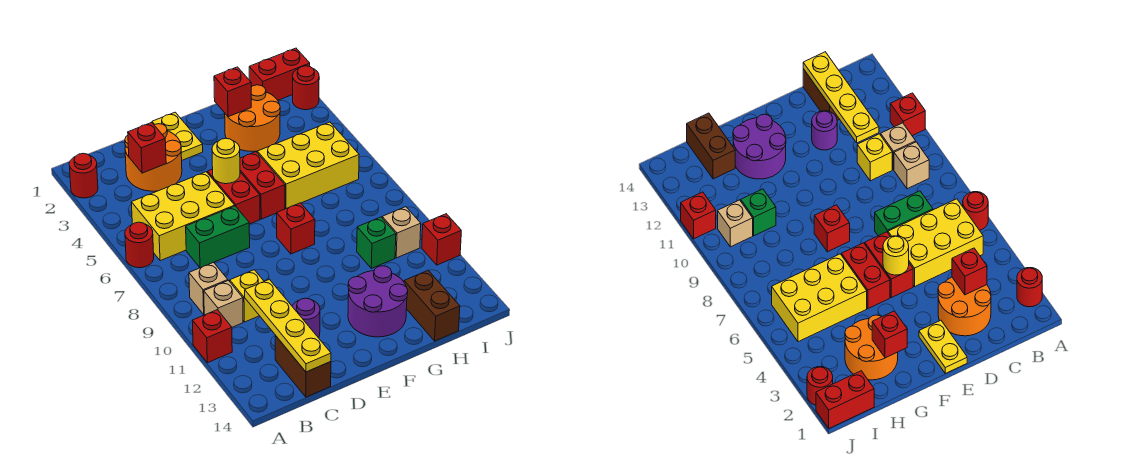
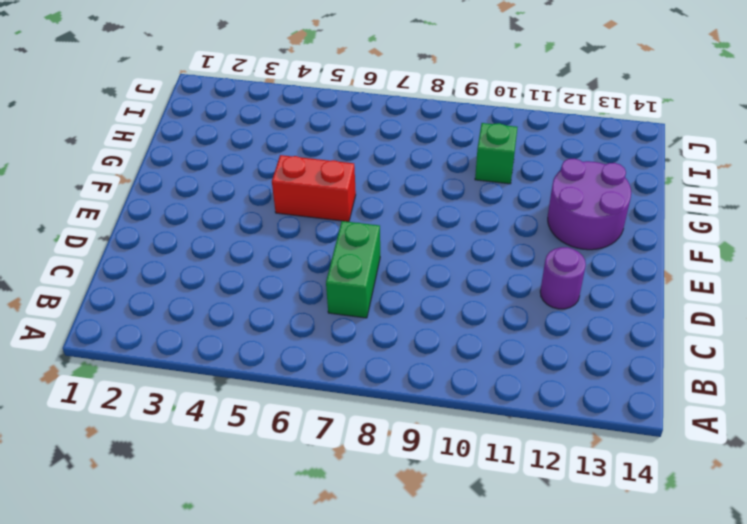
none -> red 1x1 round brick [69,153,98,198]
none -> red 1x1 round brick [125,222,154,268]
none -> red 1x1 brick [193,310,232,363]

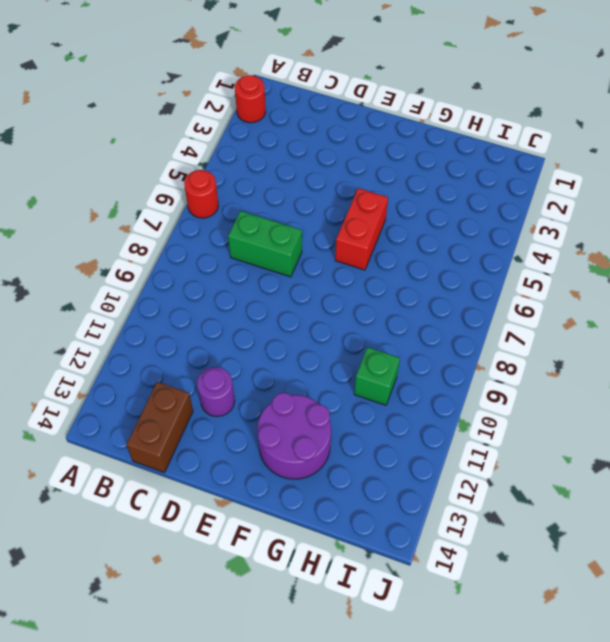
none -> red 1x1 brick [193,310,232,363]
none -> yellow 2x3 brick [131,172,235,261]
none -> tan 1x1 brick [189,262,228,314]

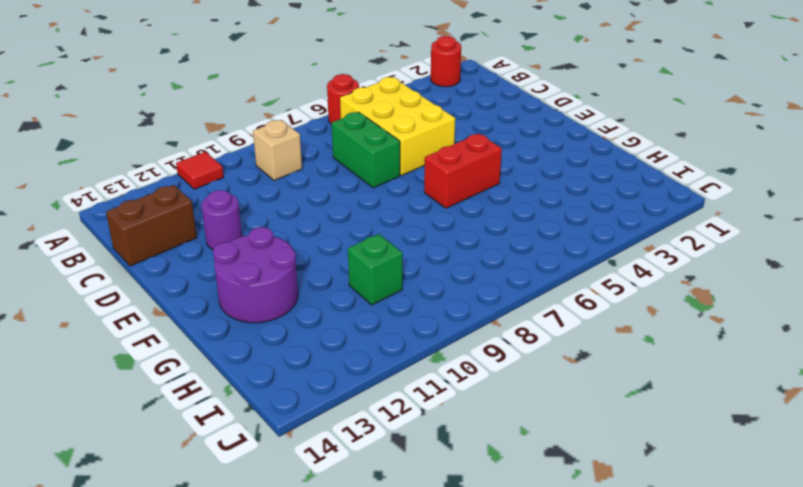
red 1x1 tile [176,152,224,189] -> red 1x1 brick [193,310,232,363]
none -> tan 1x1 brick [204,281,243,327]
none -> orange 2x2 round brick [125,124,182,191]
none -> yellow 1x1 brick [230,270,264,322]

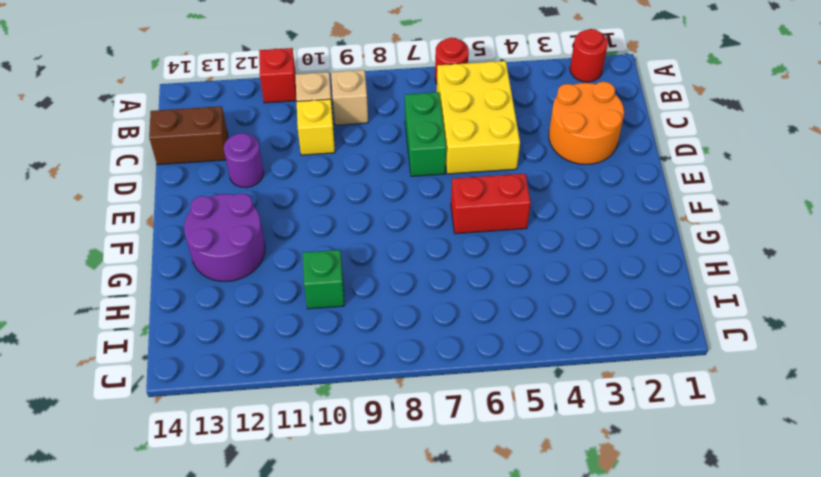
none -> yellow 1x2 plate [152,112,203,160]
none -> red 1x2 brick [208,169,260,224]
none -> red 1x1 brick [277,203,315,254]

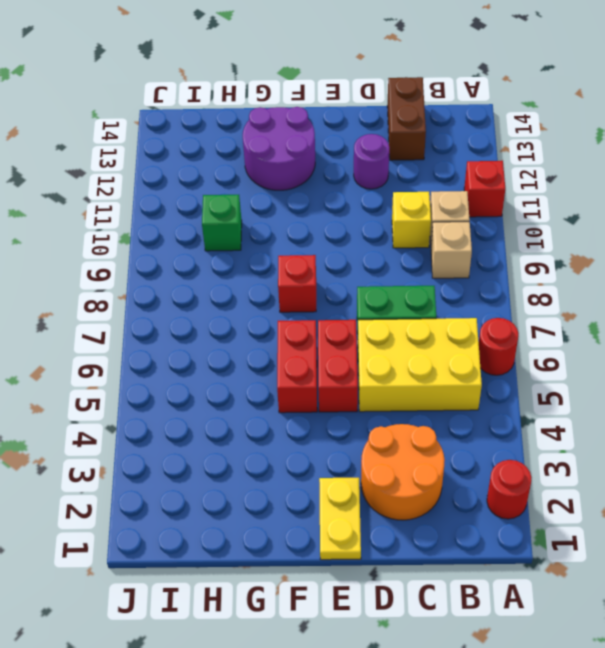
none -> orange 2x2 round brick [225,85,280,152]
none -> yellow 2x3 brick [257,122,359,209]
none -> brown 1x2 brick [404,270,460,341]

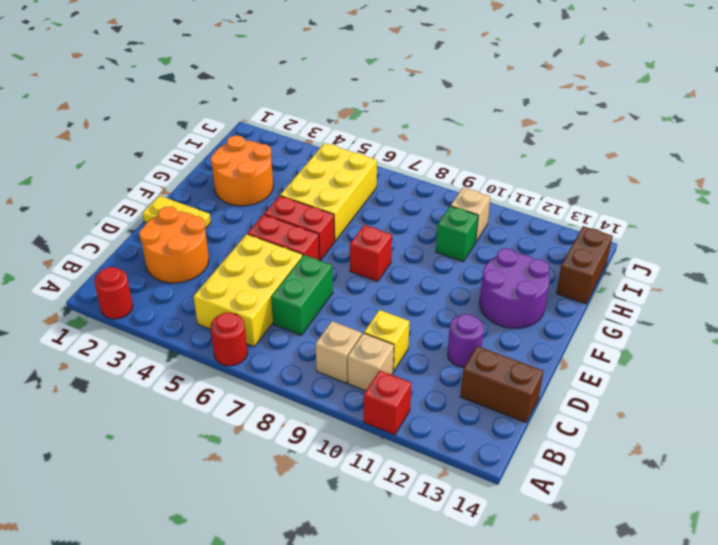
brown 1x2 brick [556,226,613,304] -> brown 1x2 brick turned to [404,270,460,341]
none -> red 1x2 brick [249,48,310,100]
none -> red 1x1 round brick [293,66,319,110]
none -> red 1x1 brick [422,214,461,265]

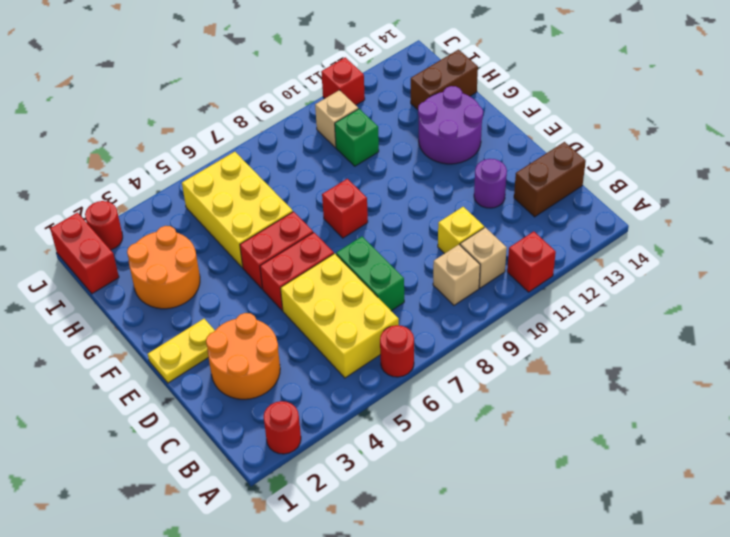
none -> red 1x1 brick [128,123,166,173]
none -> yellow 1x4 plate [245,279,331,372]
none -> yellow 1x1 round brick [212,138,240,184]

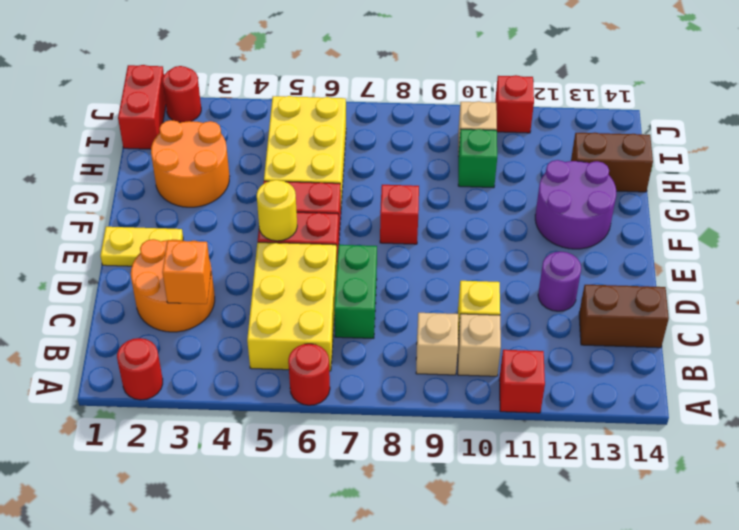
orange 1x1 brick [162,241,211,304] -> red 1x1 brick [128,123,166,173]
none -> yellow 1x4 plate [245,279,331,372]
none -> red 1x1 brick [214,67,251,117]

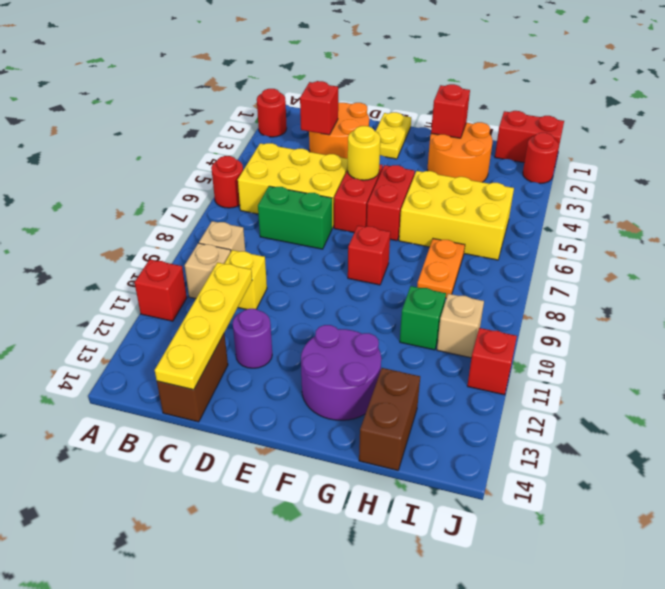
orange 1x2 plate [417,239,465,298] -> none

